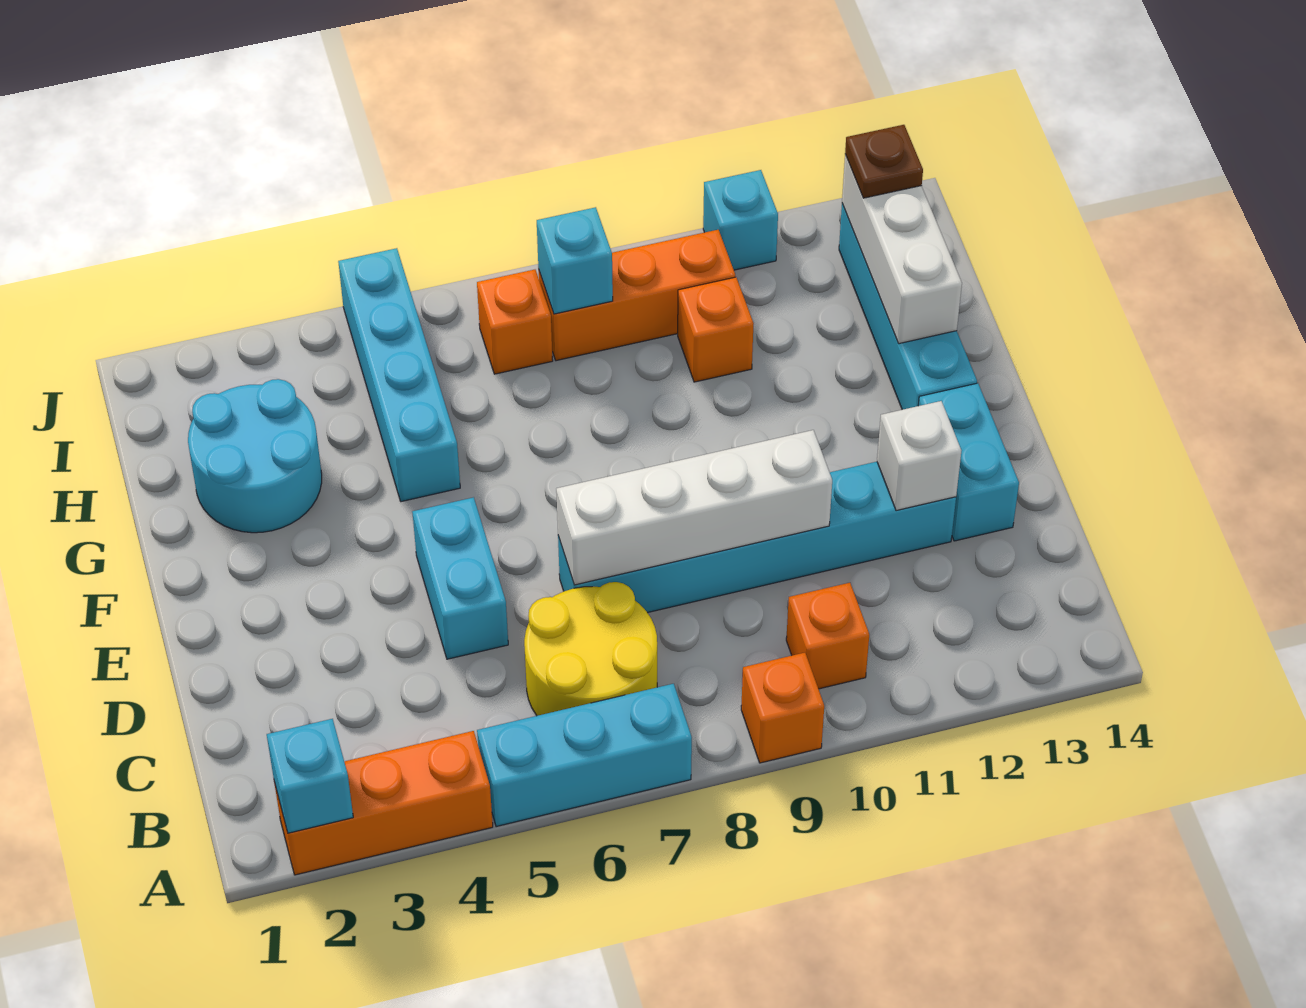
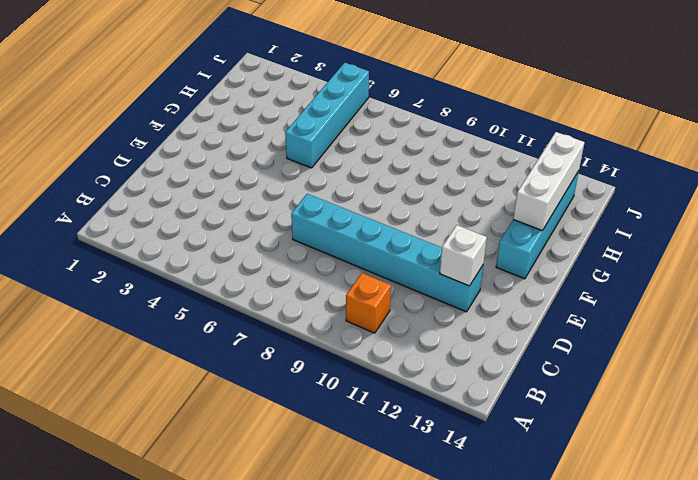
none -> orange 1x3 brick [274,731,493,875]
none -> cyan 1x3 brick [477,684,692,827]
none -> orange 1x1 brick [741,653,824,763]

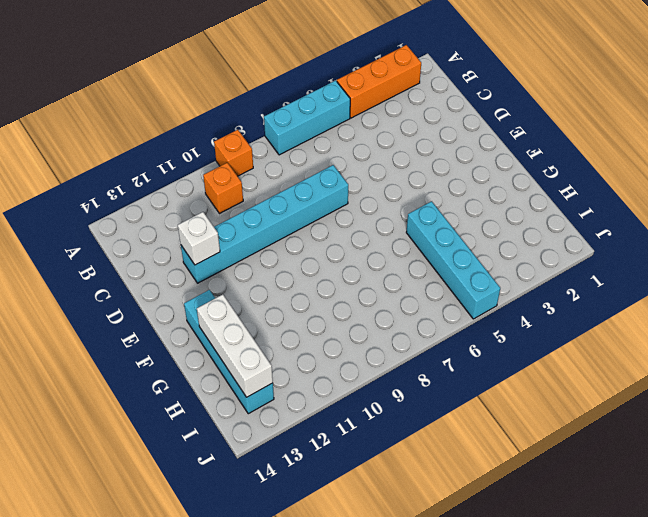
none -> yellow 2x2 round brick [524,582,657,716]
none -> cyan 1x2 brick [412,497,508,659]
none -> cyan 1x2 brick [918,383,1019,541]

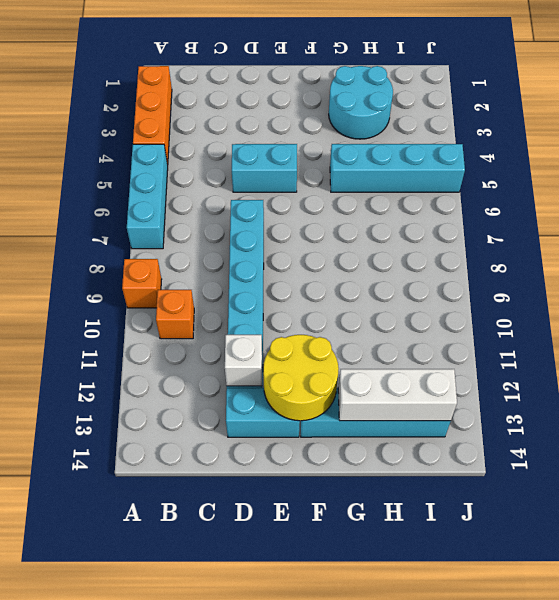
yellow 2x2 round brick [263,335,339,421] -> yellow 2x2 round brick moved to [524,582,657,716]
none -> orange 1x1 brick [678,277,754,382]
none -> orange 1x1 brick [477,270,553,374]
none -> orange 1x3 brick [539,230,735,361]

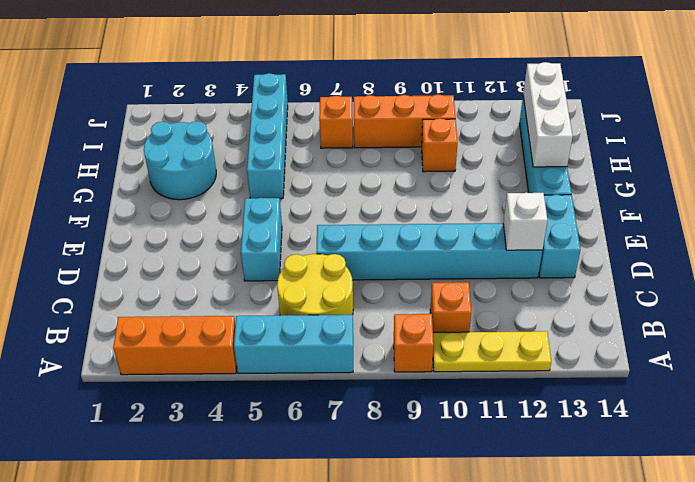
yellow 1x3 plate [433,331,551,372] -> none
none -> cyan 1x1 brick [703,170,778,270]
none -> cyan 1x1 brick [267,719,353,833]
none -> white 1x4 brick [556,430,832,585]

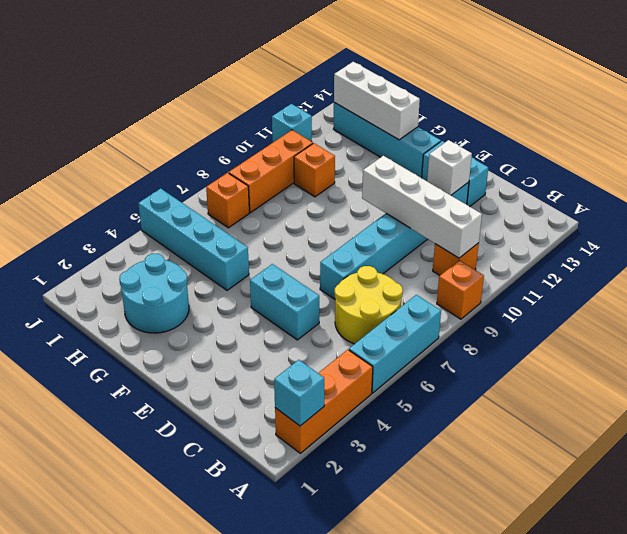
white 1x4 brick [362,156,482,258] -> white 1x4 brick turned to [556,430,832,585]
none -> cyan 1x1 brick [537,207,613,314]
none -> brown 1x1 plate [845,125,923,198]

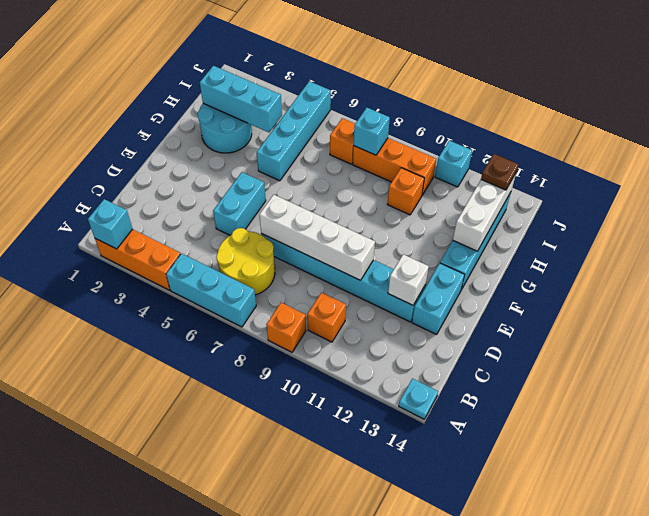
cyan 1x1 plate [399,379,438,419] -> none
cyan 1x3 brick [200,66,282,132] -> none

